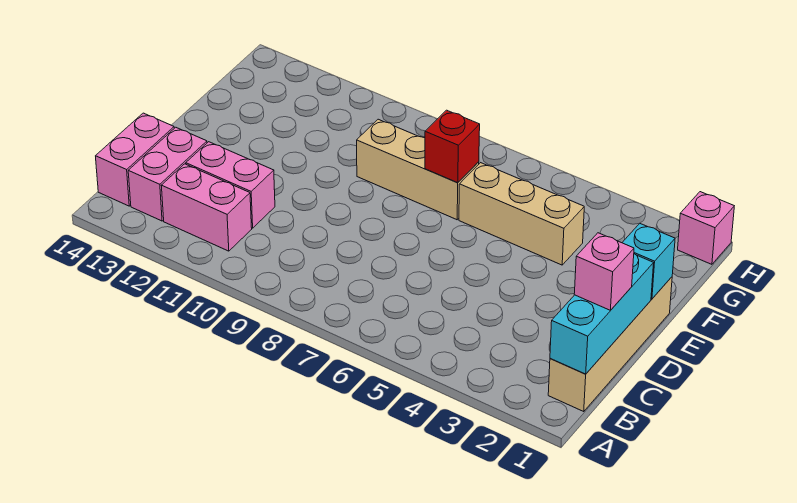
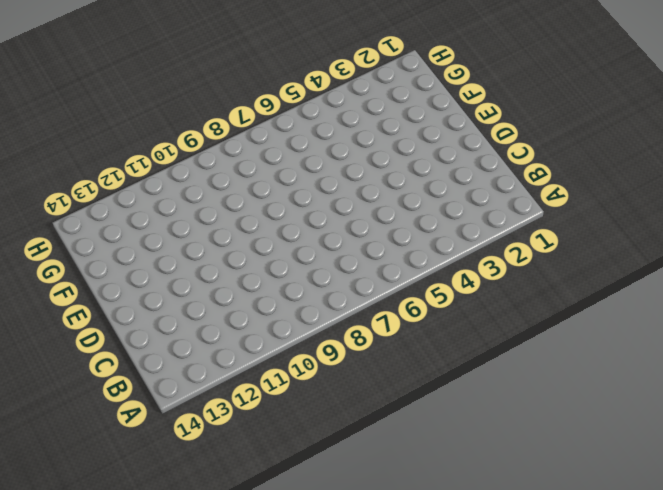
none -> tan 1x4 brick [548,277,672,411]
none -> pink 1x2 brick [161,164,252,251]
none -> pink 1x2 brick [128,127,207,221]

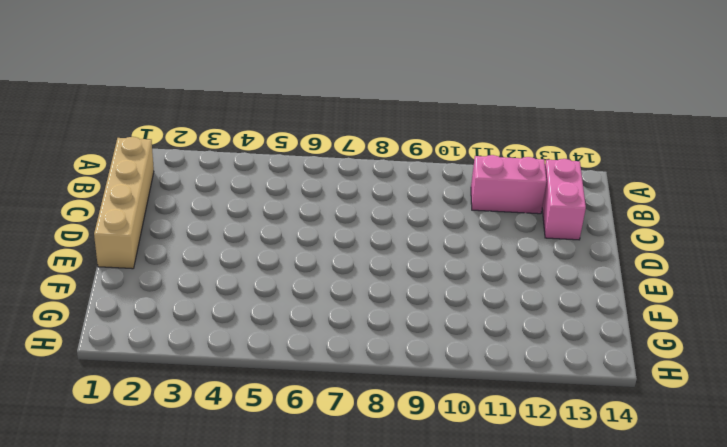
none -> pink 1x2 brick [96,113,174,206]
none -> pink 1x2 brick [186,142,275,228]
none -> tan 1x3 brick [459,163,584,265]

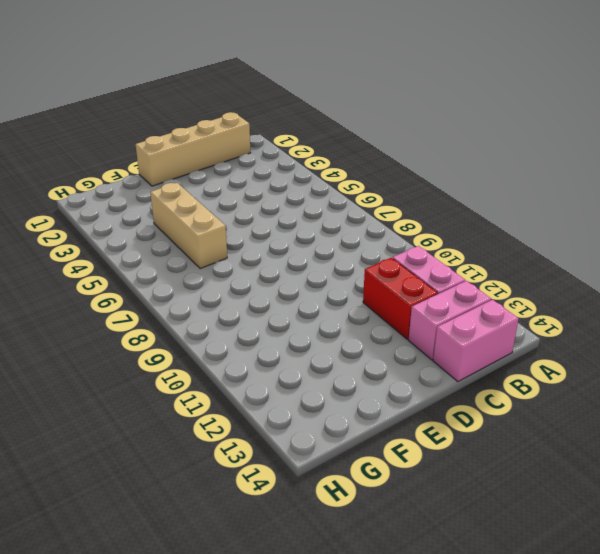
red 1x2 brick [363,258,438,339] -> pink 1x2 brick [186,142,275,228]
none -> tan 1x3 brick [357,119,479,220]
none -> pink 1x1 brick [678,192,734,264]
none -> cyan 1x3 brick [550,254,654,374]

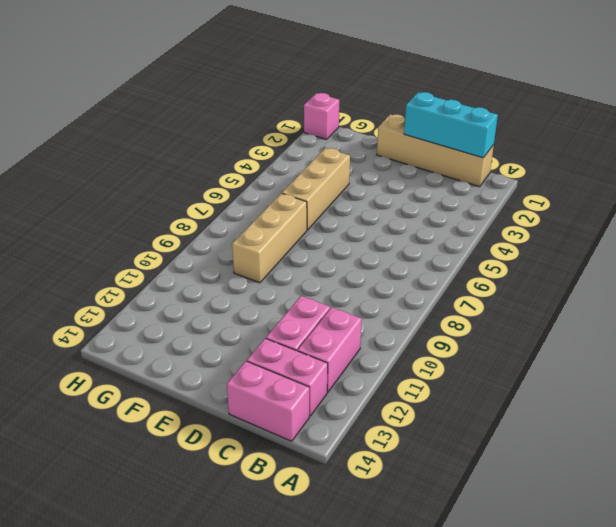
none -> cyan 1x1 brick [622,224,675,299]
none -> red 1x1 brick [425,110,480,183]
none -> pink 1x1 brick [574,233,634,310]

